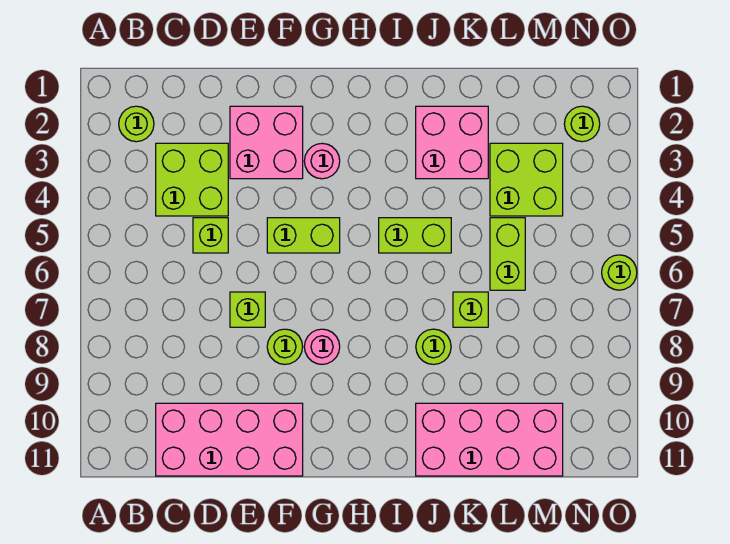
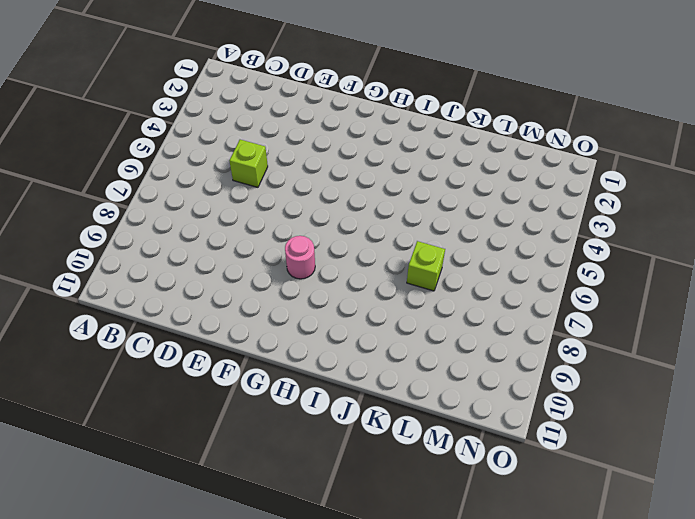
none -> lime 1x1 round brick [119,106,154,142]
none -> lime 2x2 brick [156,143,228,216]
none -> pink 2x4 brick [156,403,303,476]

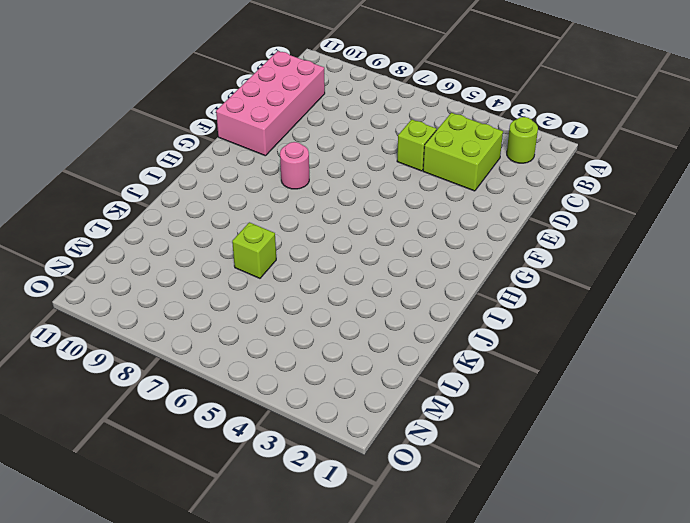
none -> pink 2x2 brick [230,106,303,179]
none -> lime 1x1 brick [230,292,265,327]
none -> lime 1x2 brick [267,218,340,253]

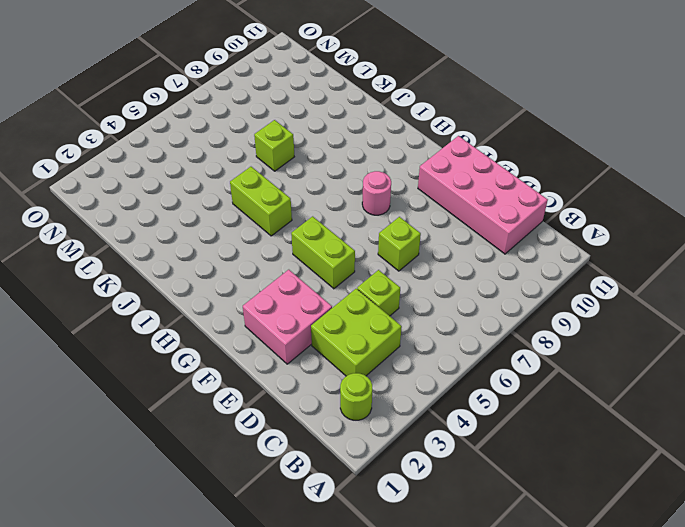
none -> lime 1x1 round brick [267,329,303,364]
none -> pink 1x1 round brick [304,143,340,179]
none -> pink 2x2 brick [416,106,488,179]

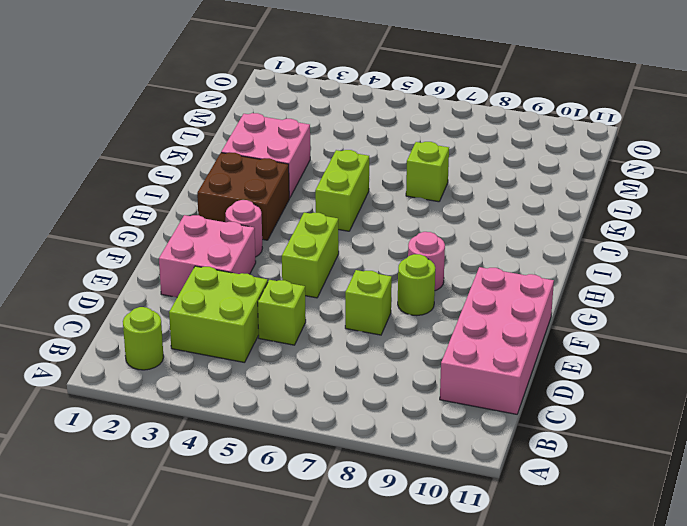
brown 2x2 brick [197,152,289,240] -> none
none -> lime 1x1 round brick [416,329,451,364]
none -> pink 2x4 brick [416,403,563,476]
none -> lime 2x2 brick [490,143,563,216]

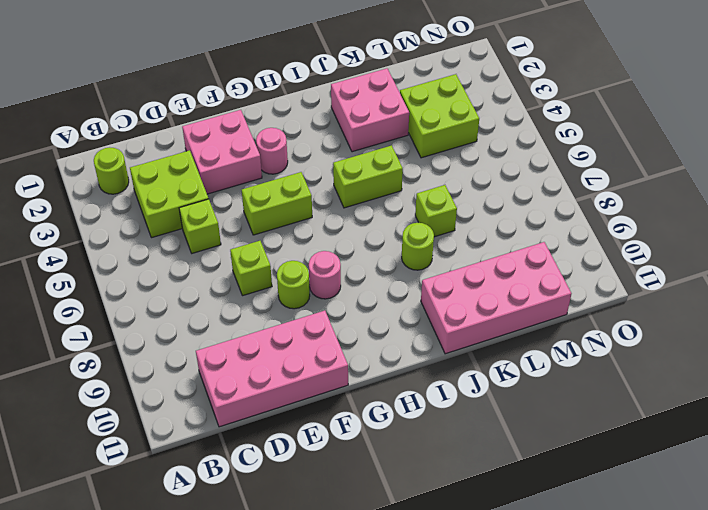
none -> lime 1x2 brick [490,218,525,290]
none -> lime 1x1 round brick [564,106,600,142]
none -> lime 1x1 round brick [602,255,637,290]

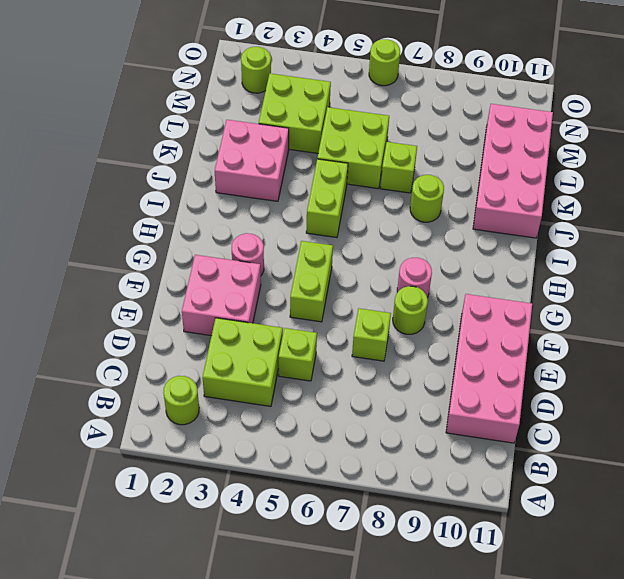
lime 2x2 brick [317,107,389,189] -> lime 1x2 brick [490,218,525,290]

